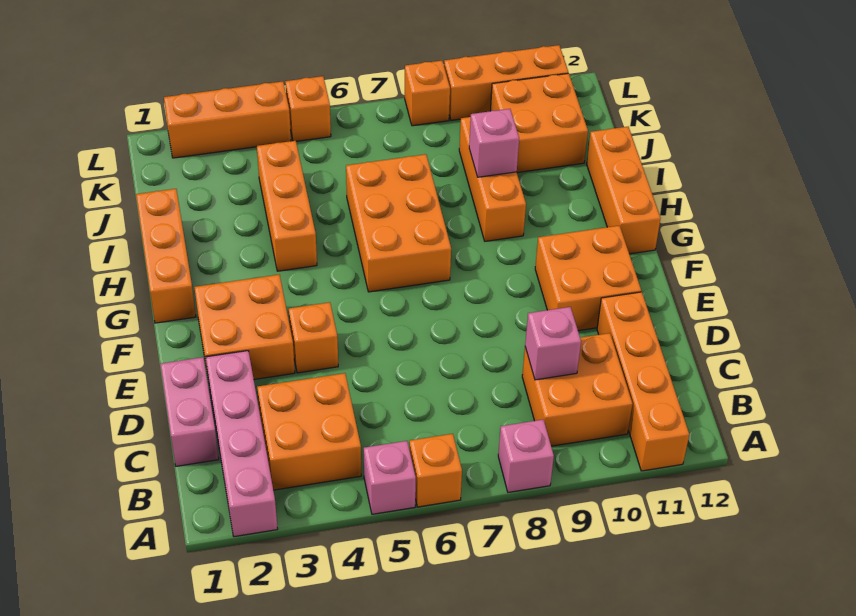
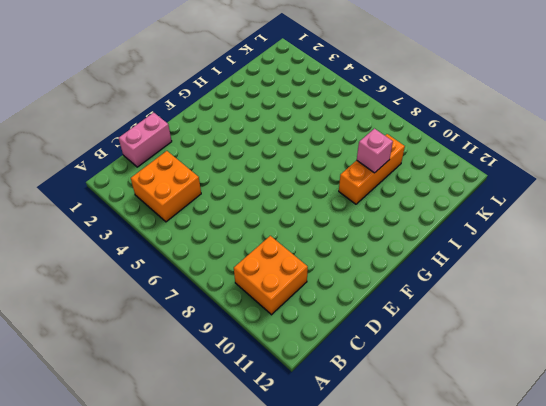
none -> pink 1x4 brick [206,351,278,537]
none -> pink 1x1 brick [364,441,416,514]
none -> orange 1x1 brick [409,434,462,507]

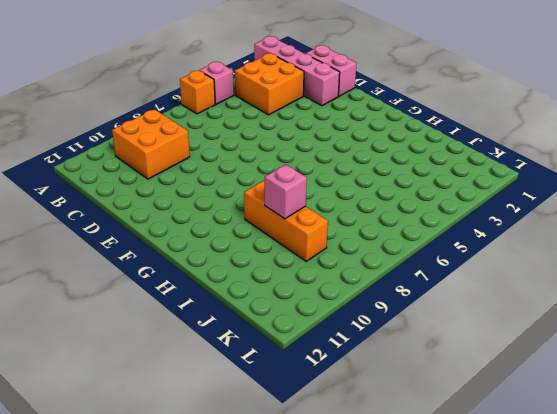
none -> pink 1x1 brick [498,420,554,492]
none -> orange 1x4 brick [597,292,689,471]
none -> orange 2x2 brick [194,275,295,382]

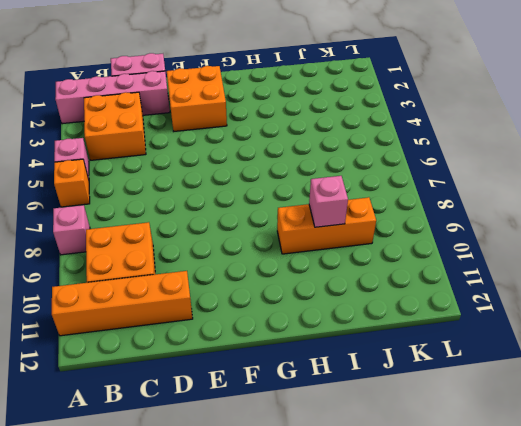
none -> orange 1x1 brick [289,302,338,373]
none -> orange 2x2 brick [535,226,641,331]
none -> orange 1x3 brick [136,189,196,323]

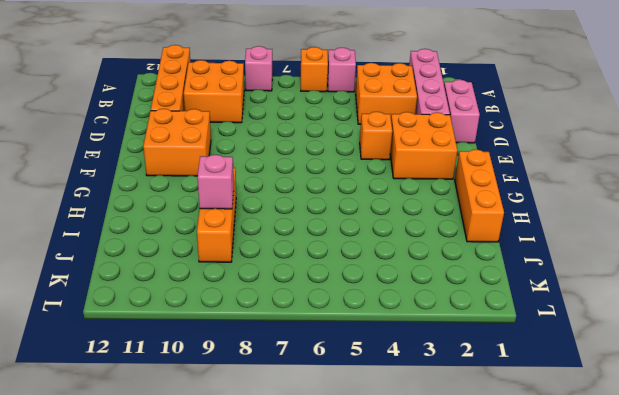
none -> orange 2x3 brick [346,154,451,292]
none -> orange 1x3 brick [587,127,661,254]
none -> orange 1x3 brick [257,141,317,271]

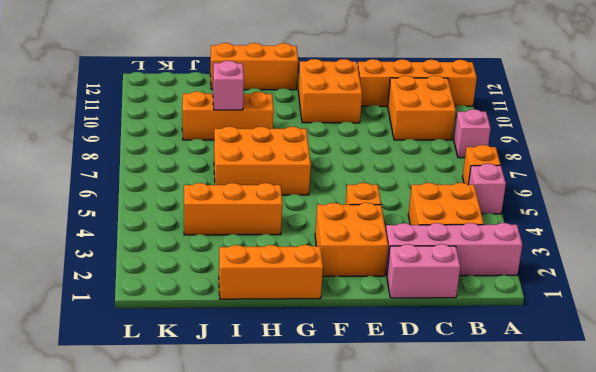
none -> orange 2x2 brick [491,73,588,173]
none -> orange 1x3 brick [164,81,291,158]
none -> orange 1x1 brick [285,76,331,141]

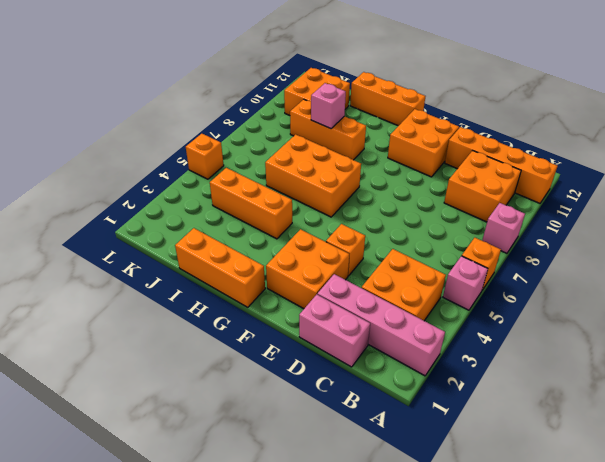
none -> orange 1x3 brick [164,81,291,158]
none -> orange 1x1 brick [405,61,450,126]
none -> orange 1x3 brick [444,45,568,120]

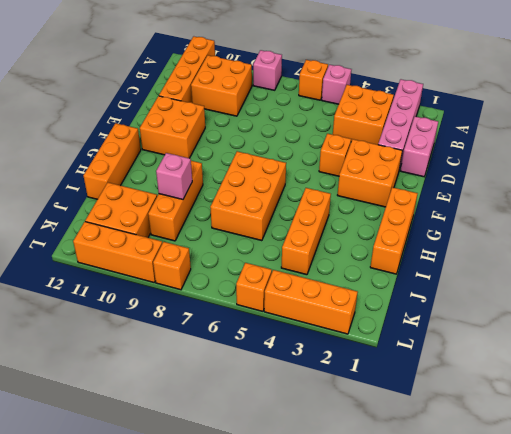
none -> pink 1x1 brick [525,307,581,380]

